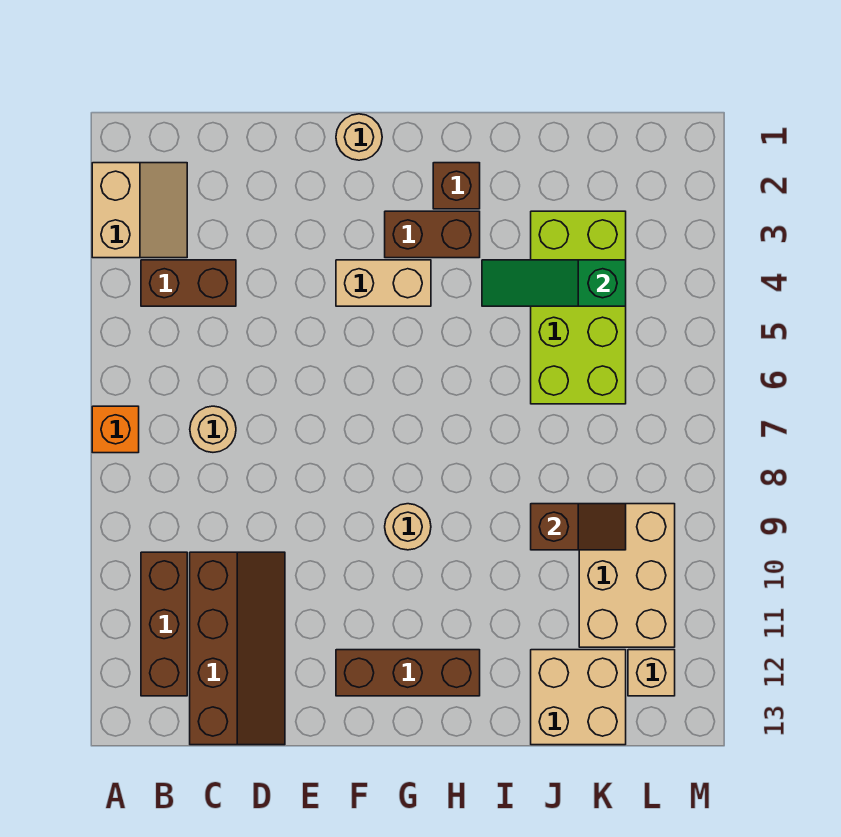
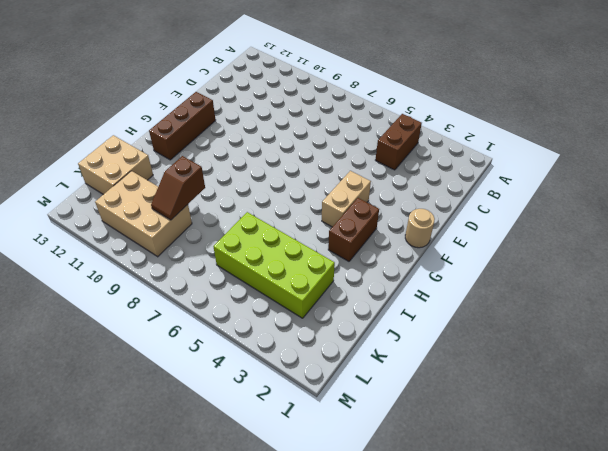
none -> tan 2x2 slope [92,163,187,258]
none -> orange 1x1 brick [92,406,139,453]
none -> brown 1x3 brick [141,552,187,696]

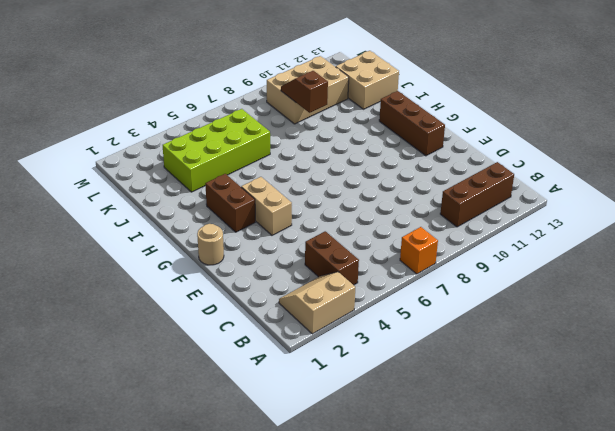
none -> tan 1x1 round brick [190,406,236,452]
none -> brown 2x4 slope [190,552,285,745]
none -> tan 1x1 round brick [385,504,431,550]

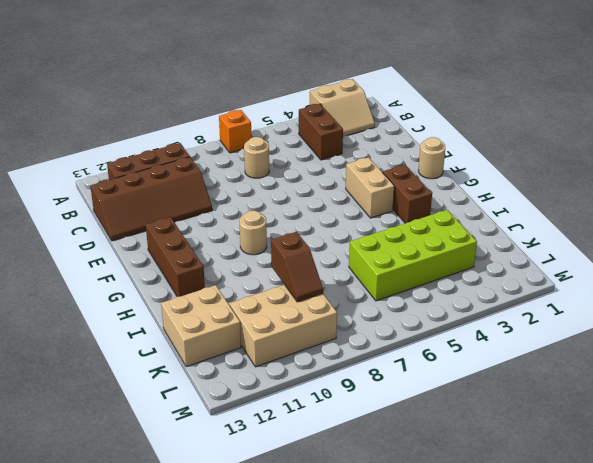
none -> brown 1x1 brick [433,163,480,209]
none -> tan 1x1 brick [628,650,675,696]
none -> green 1x3 slope [482,260,626,306]

